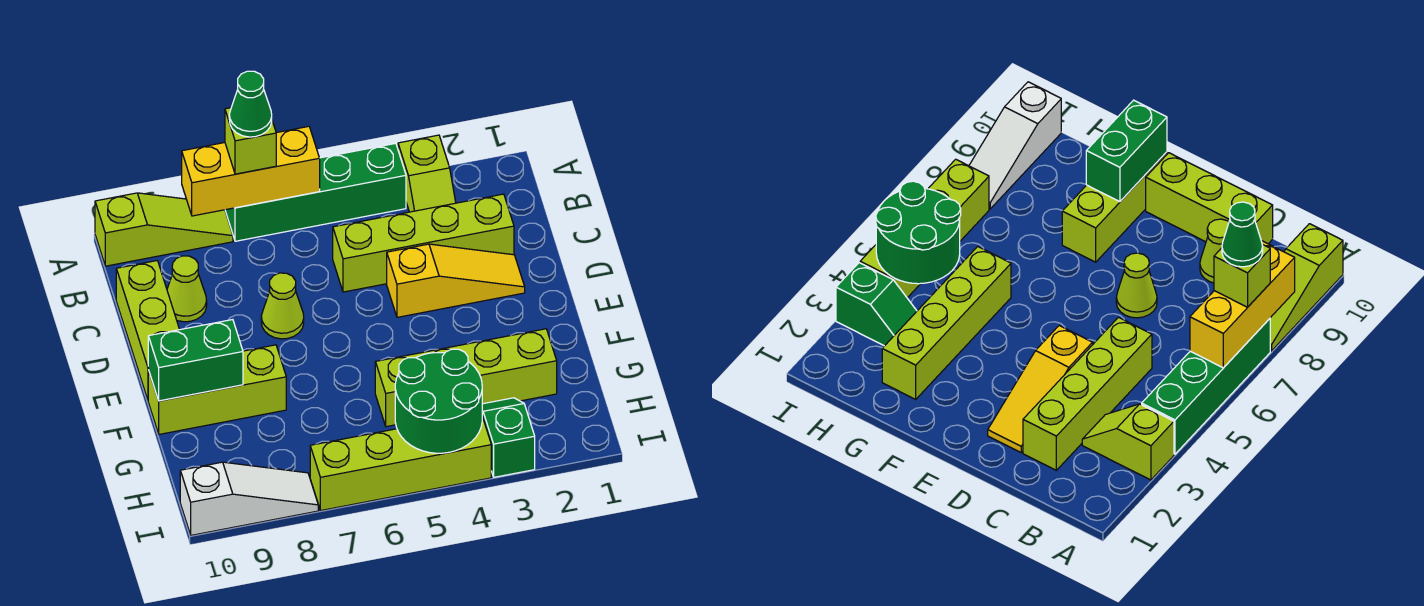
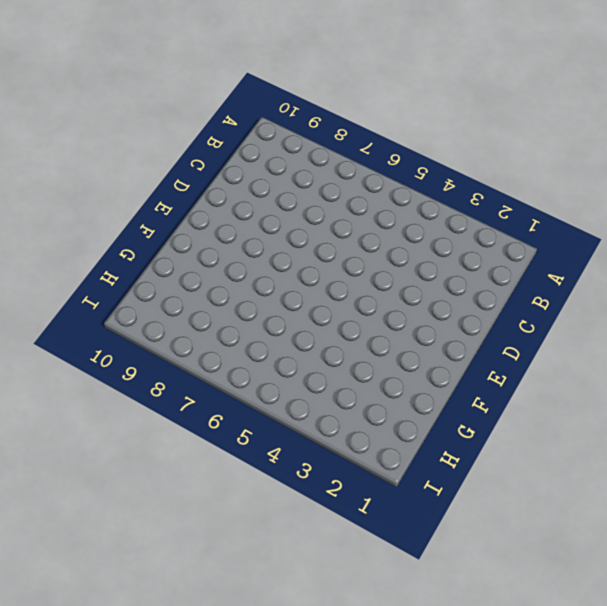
none -> lime 1x2 slope [398,135,456,212]
none -> green 1x4 brick [225,143,406,241]
none -> lime 1x3 slope [95,193,233,266]

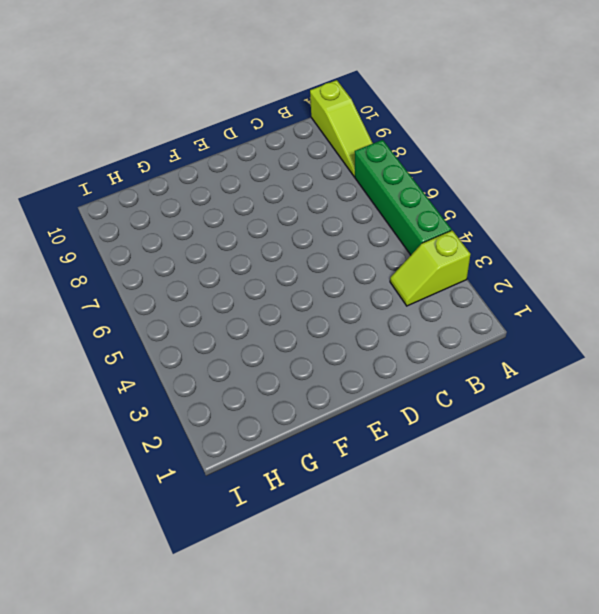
none -> lime 1x4 brick [333,194,514,292]
none -> lime 1x1 cone [167,256,207,322]
none -> lime 1x3 brick [116,261,180,400]

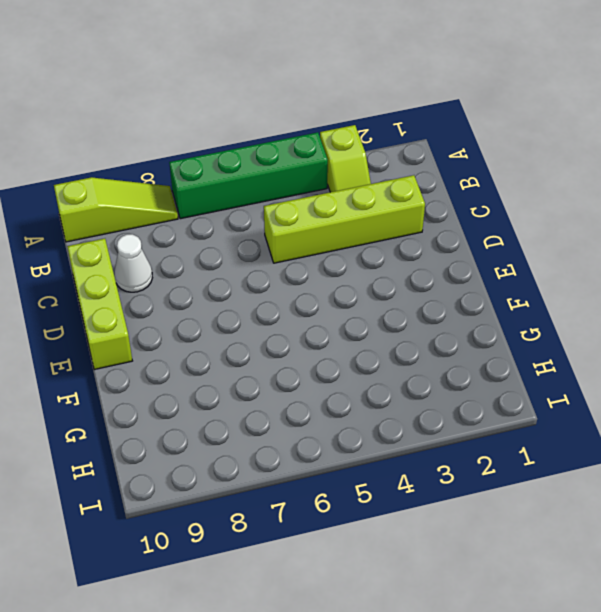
white 1x1 cone [114,234,152,292] -> lime 1x1 cone [167,256,207,322]
none -> yellow 1x3 slope [387,244,525,317]
none -> lime 1x1 cone [261,273,304,339]
none -> lime 1x3 brick [148,345,286,434]

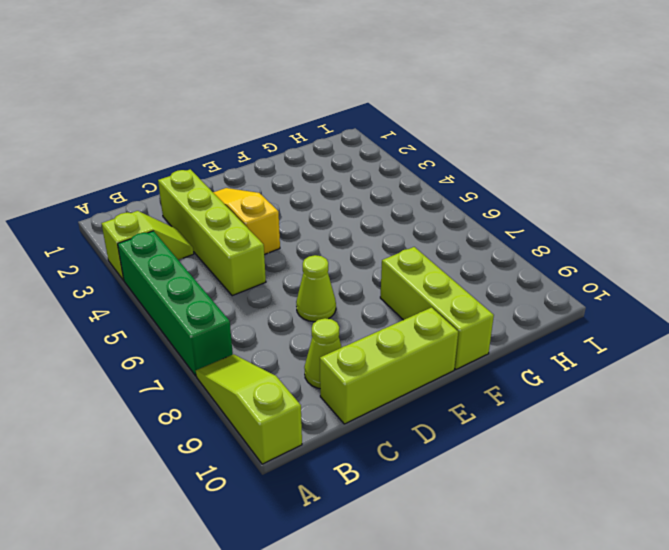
none -> lime 1x4 brick [375,329,557,427]
none -> green 1x2 slope [482,398,535,477]
none -> lime 1x4 brick [310,417,491,510]

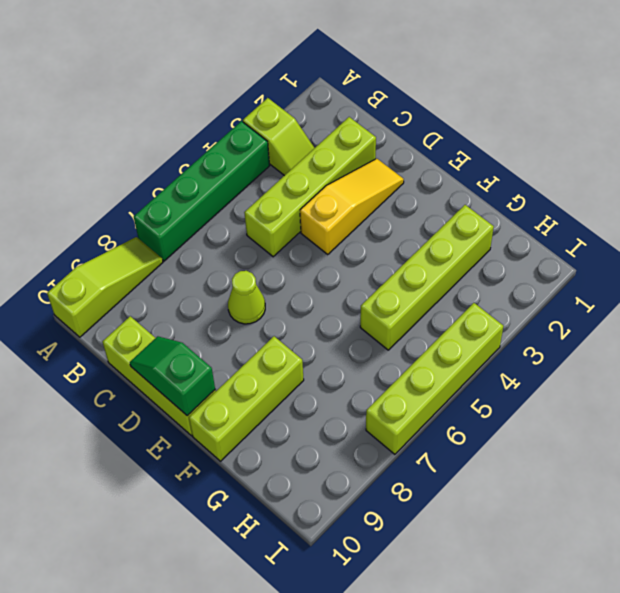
green 1x2 slope [130,336,215,416] -> green 1x2 slope moved to [482,398,535,477]
none -> lime 1x1 cone [167,256,207,322]
none -> white 1x3 slope [180,462,318,535]
none -> yellow 1x3 brick [182,126,320,216]

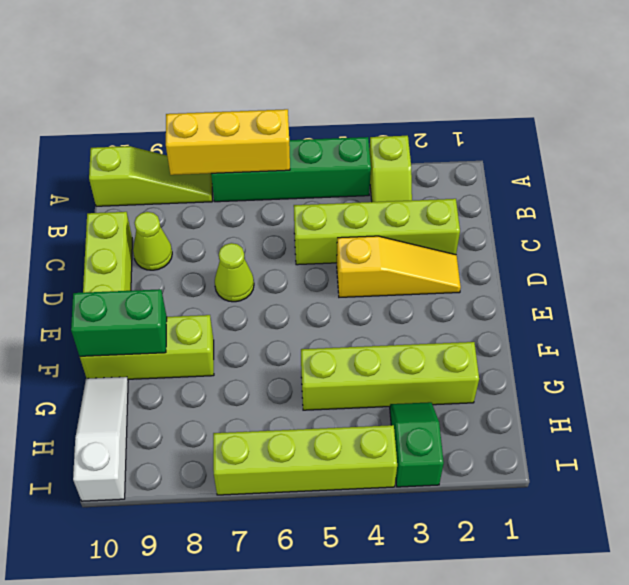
white 1x3 slope [73,377,128,501] -> white 1x3 slope turned to [180,462,318,535]
none -> green 2x2 round brick [395,349,482,453]
none -> lime 1x1 brick [225,108,276,174]
none -> green 1x1 cone [229,71,272,137]

